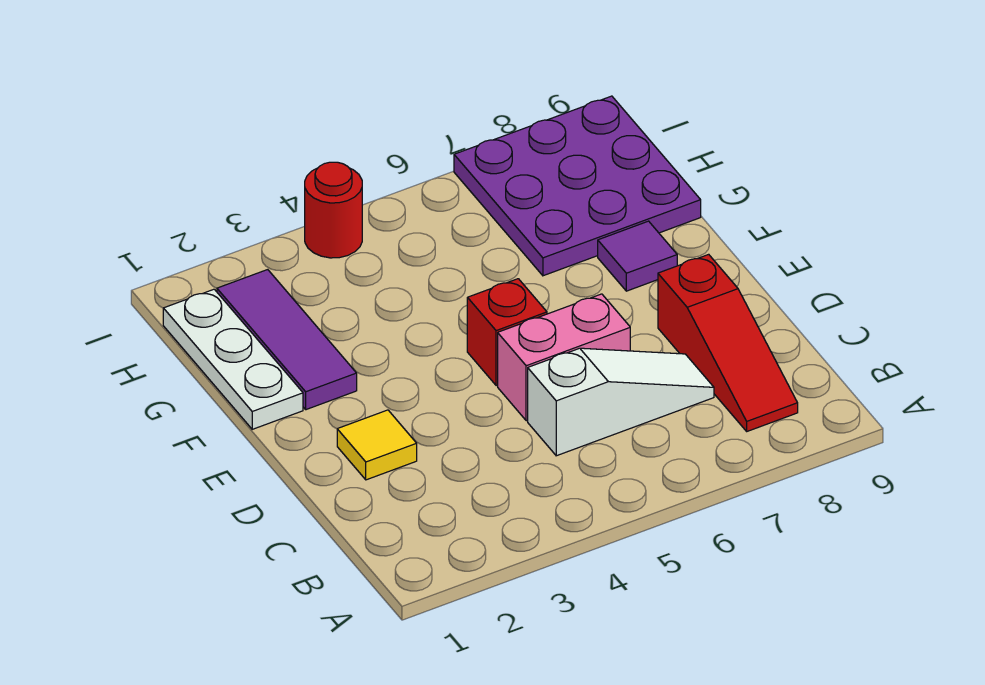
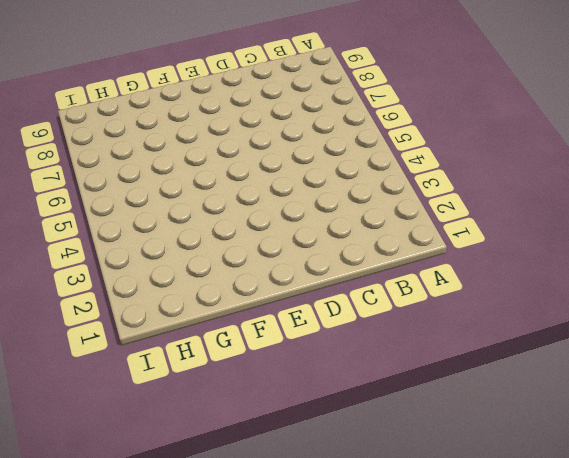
none -> red 1x3 slope [658,254,798,431]
none -> white 1x3 slope [528,348,714,456]

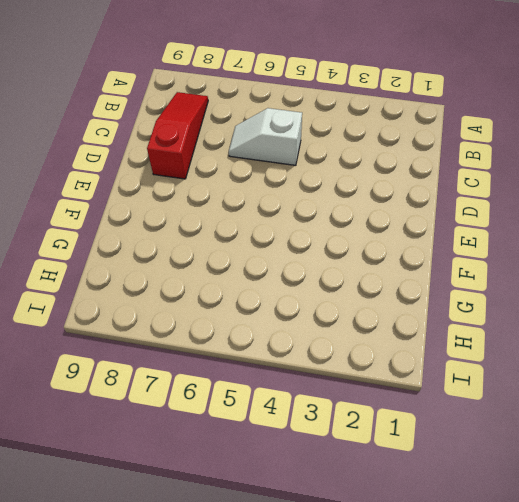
white 1x2 slope [229,108,302,165] -> white 1x3 slope [528,348,714,456]
none -> yellow 1x1 tile [337,410,417,480]
none -> pink 1x2 brick [498,294,630,421]

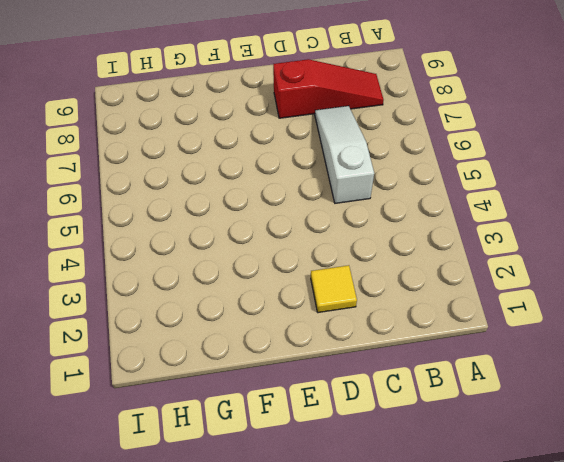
none -> pink 1x2 brick [498,294,630,421]
none -> red 1x1 brick [467,279,547,386]

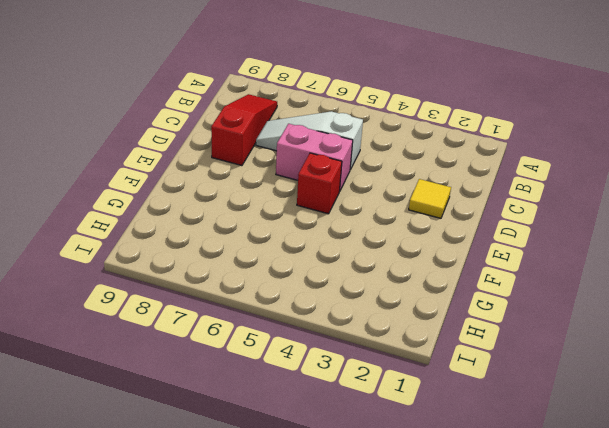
none -> white 1x3 plate [163,289,303,429]
none -> purple 1x3 tile [217,270,357,410]

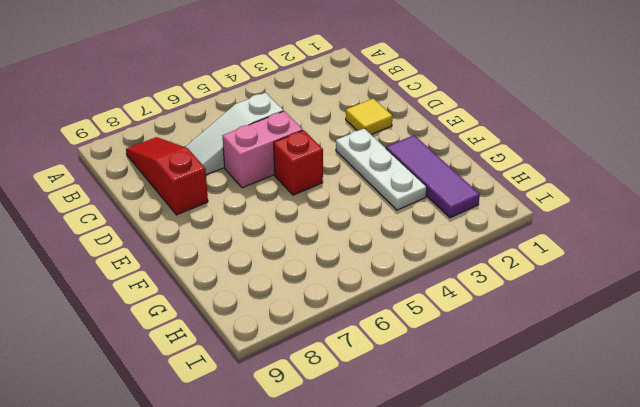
white 1x3 plate [336,128,427,210] -> white 1x3 plate moved to [163,289,303,429]
none -> purple 1x1 tile [598,221,677,291]
none -> purple 3x3 plate [454,96,701,276]

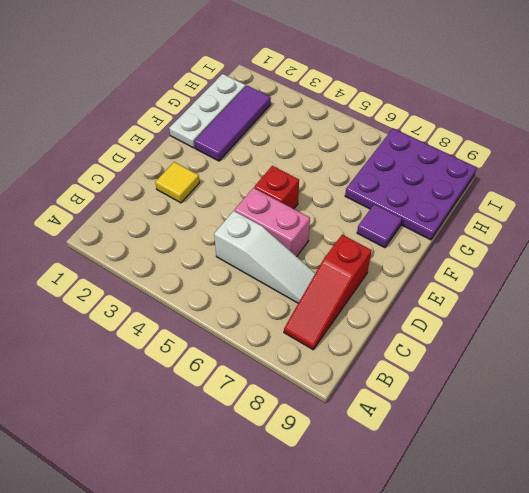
none -> red 1x1 round brick [305,162,362,258]

